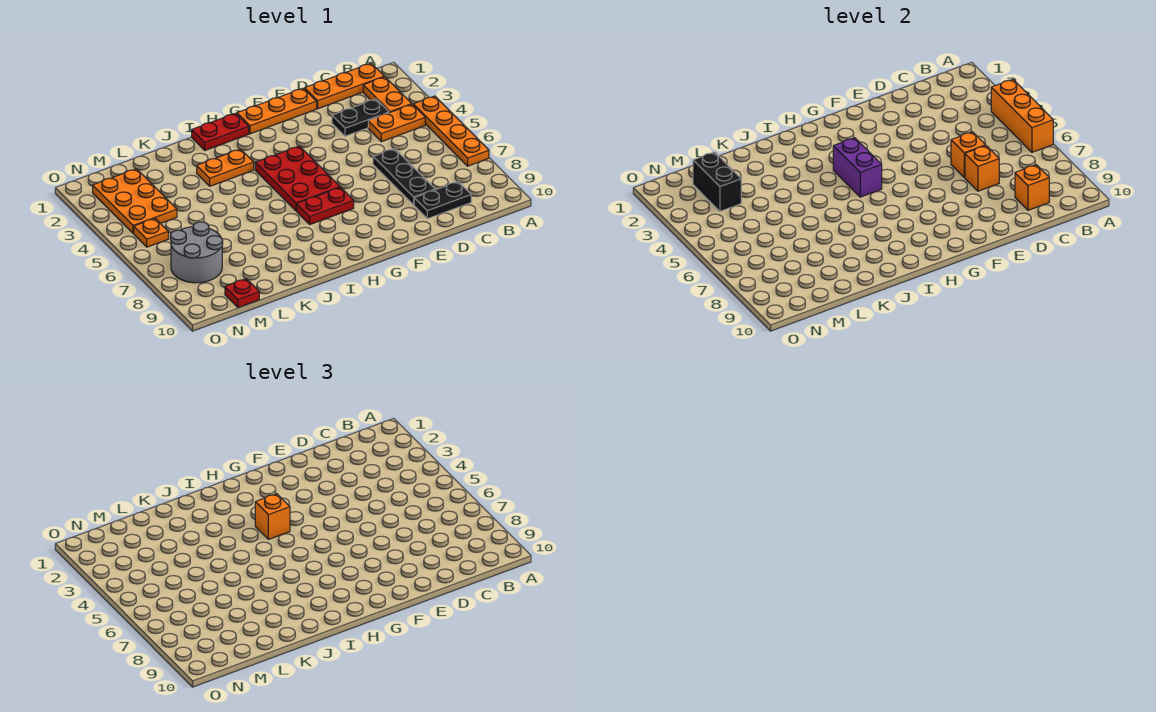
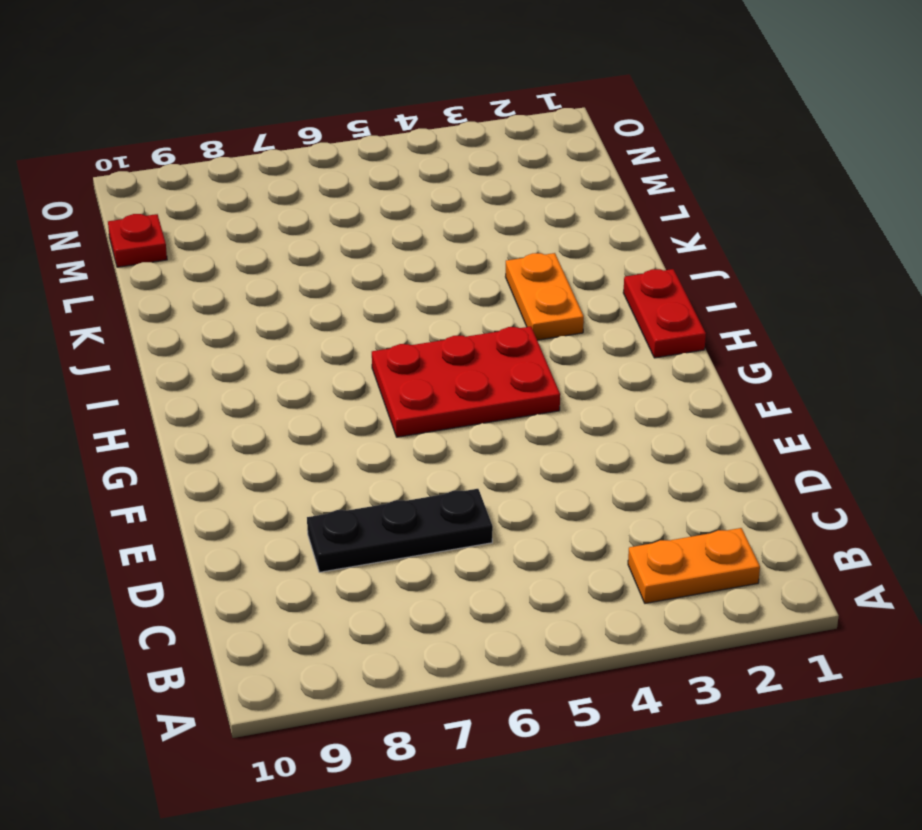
none -> orange 1x4 plate [413,96,489,166]
none -> orange 1x3 plate [305,63,384,109]
none -> orange 1x2 plate [368,104,425,142]

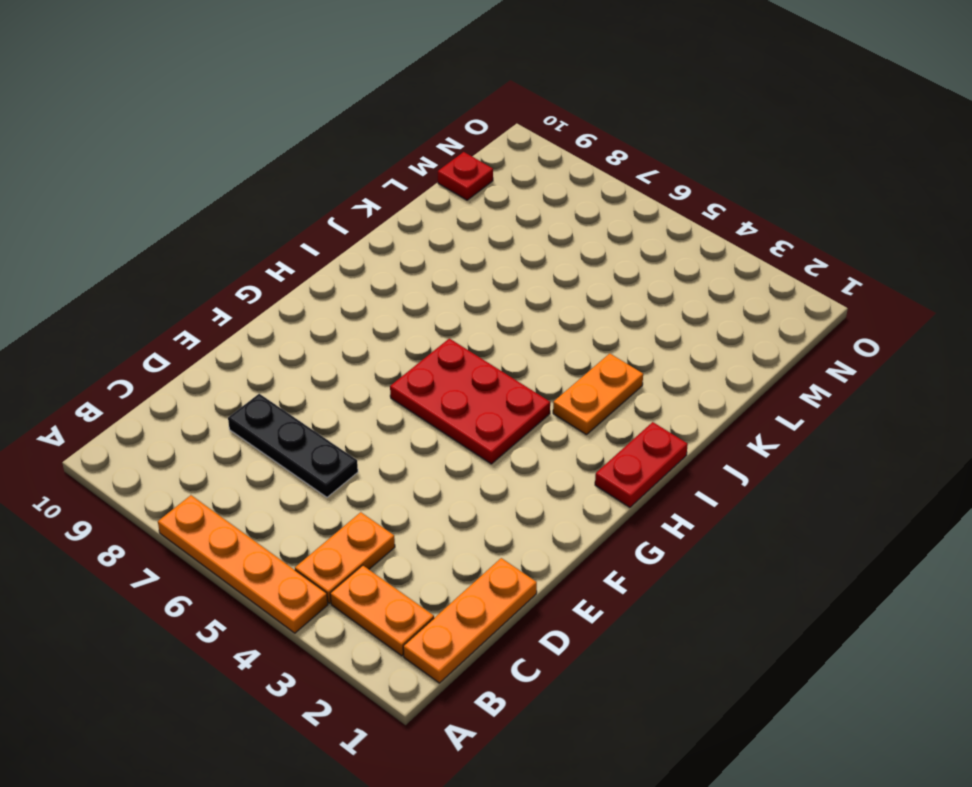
none -> black 1x2 plate [332,99,389,136]
none -> black 1x2 plate [414,182,471,219]
none -> orange 1x3 plate [237,88,317,134]

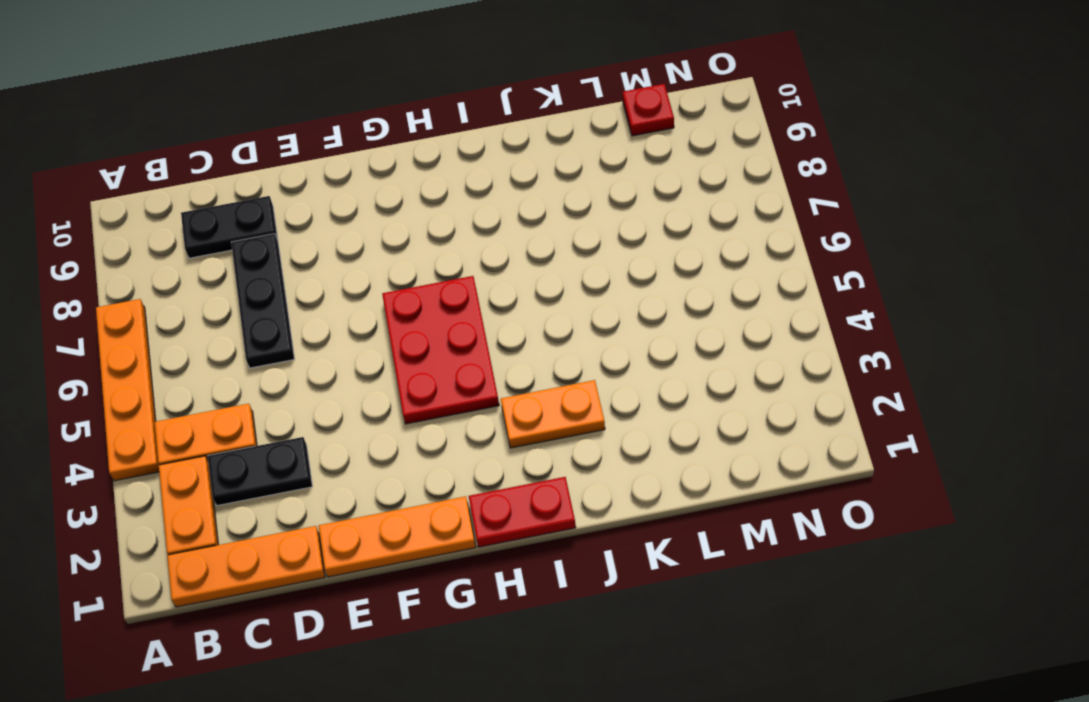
none -> red 1x2 plate [297,187,354,224]
none -> orange 2x3 plate [93,169,177,234]
none -> grey 2x2 round brick [170,222,223,283]

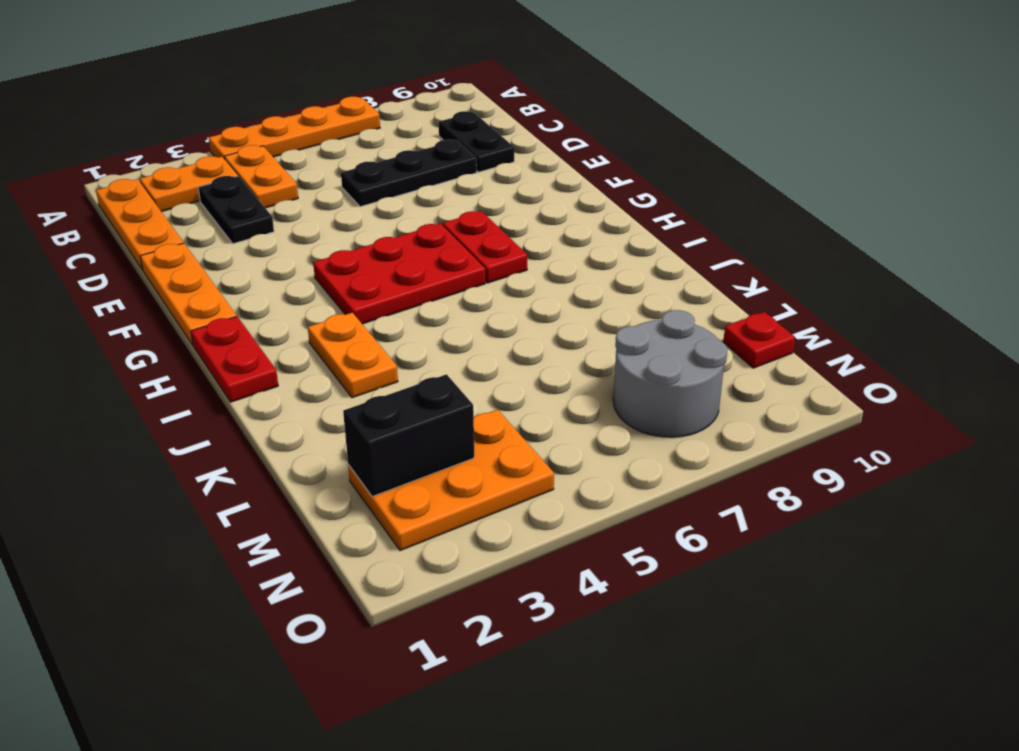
none -> orange 1x1 plate [134,219,168,247]
none -> orange 1x3 brick [991,79,1053,152]
none -> orange 1x1 brick [1015,165,1049,210]

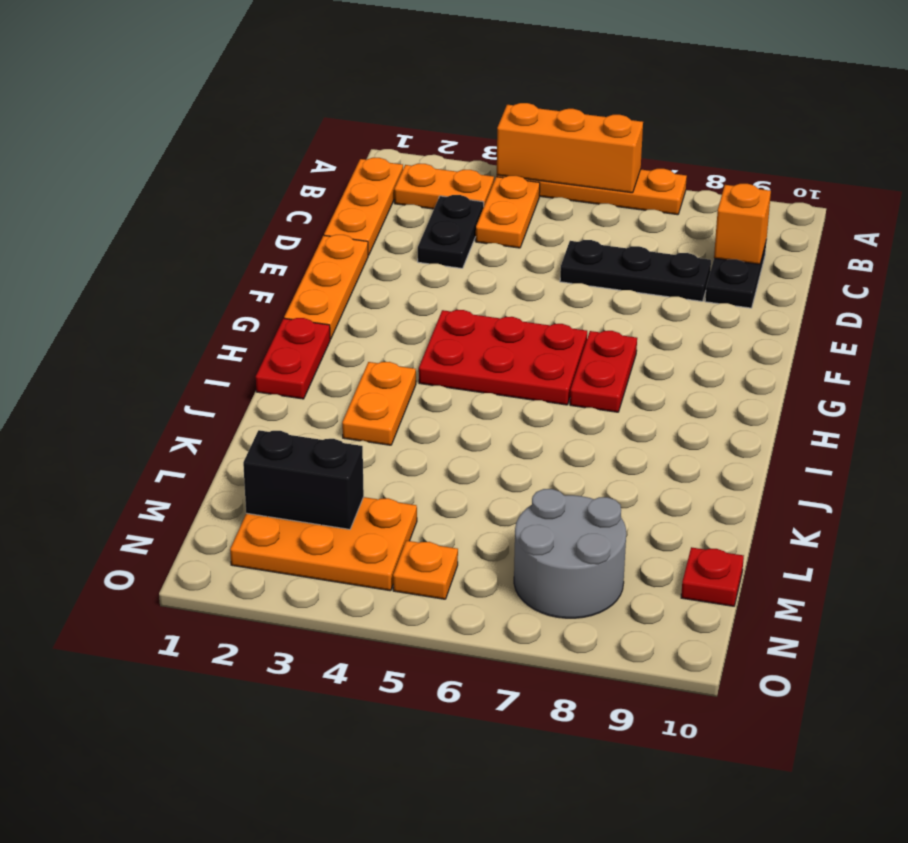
none -> orange 1x1 brick [951,132,986,177]
none -> orange 1x1 brick [965,146,999,191]
none -> purple 1x2 brick [833,138,882,197]

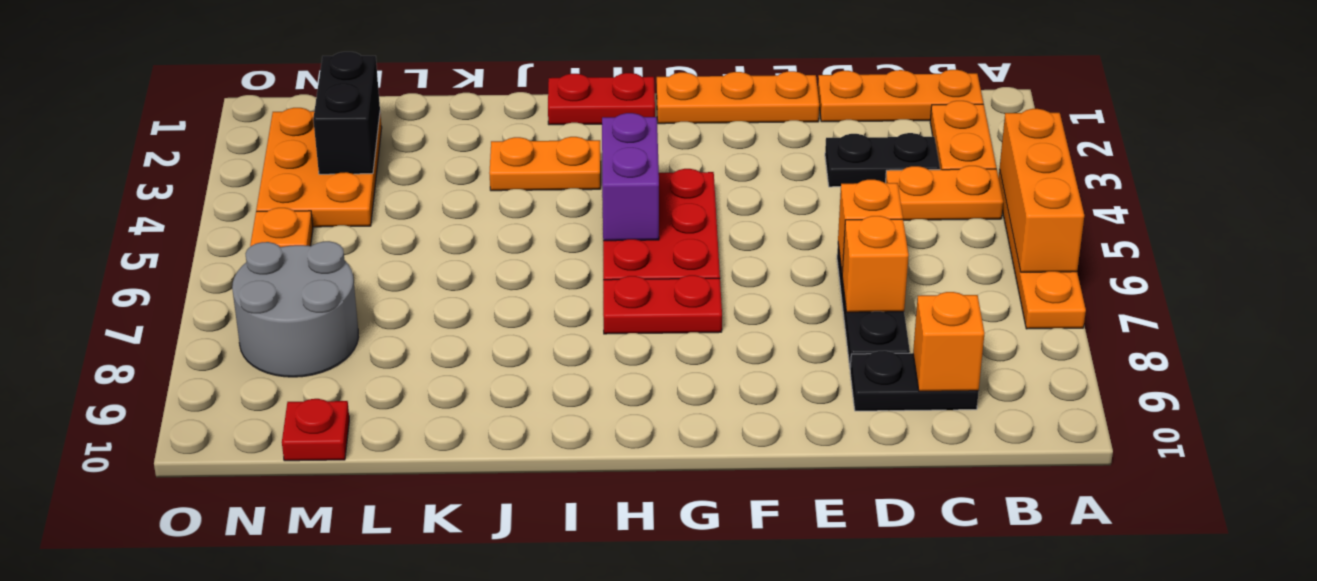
none -> orange 1x1 brick [255,494,290,539]

